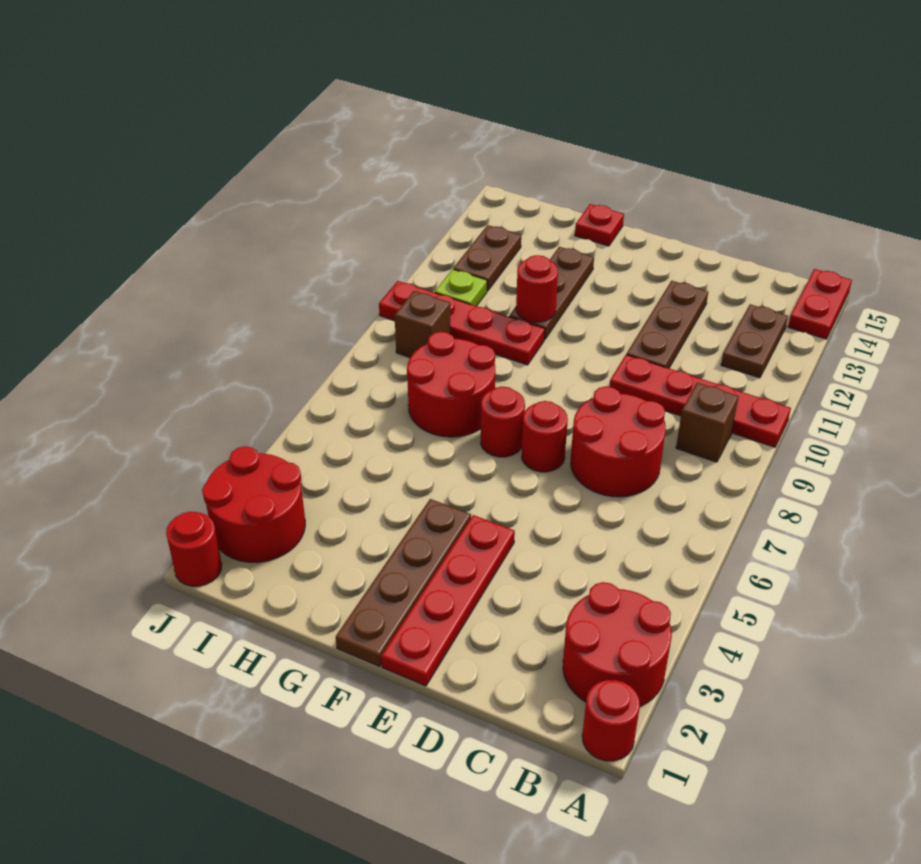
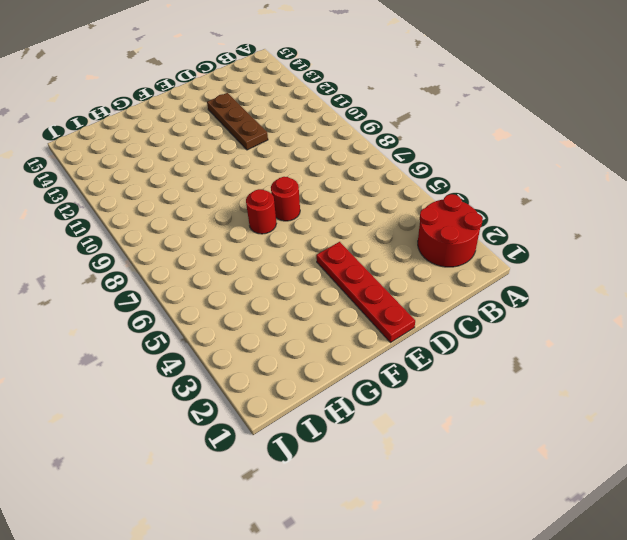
none -> red 1x1 round brick [582,680,640,761]
none -> red 1x4 plate [610,355,791,447]
none -> red 1x2 plate [788,269,852,339]

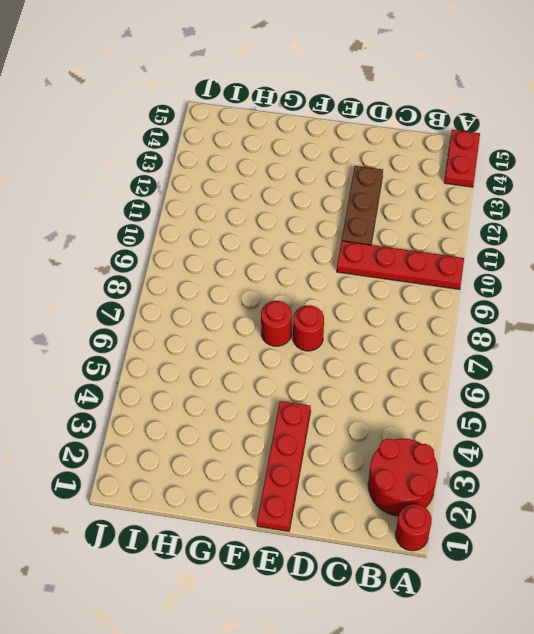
none -> brown 1x1 brick [676,383,739,462]
none -> brown 1x2 plate [721,304,788,378]
none -> red 2x2 round brick [571,386,666,497]

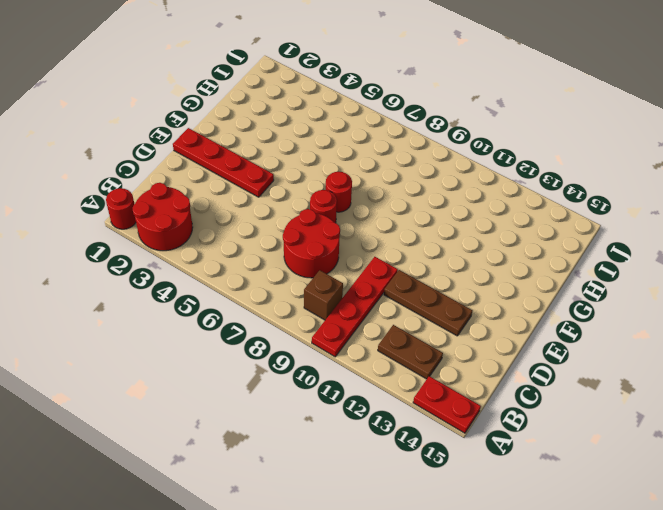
none -> brown 1x4 plate [336,499,471,666]
none -> red 2x2 round brick [407,332,495,437]
none -> red 1x4 plate [379,281,545,365]

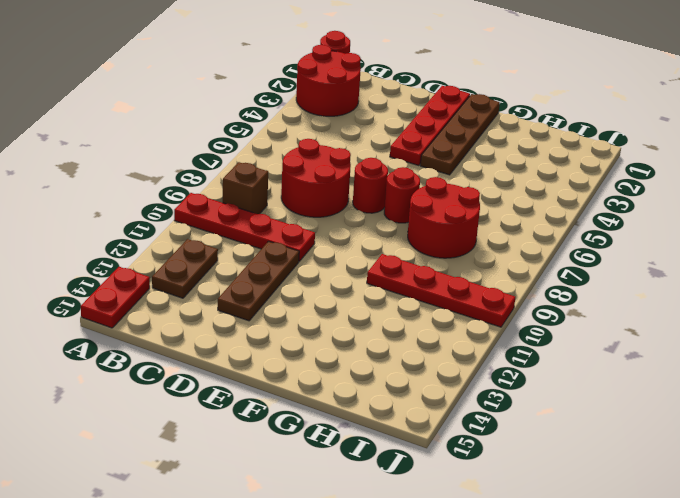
none -> brown 1x3 plate [509,247,594,339]
none -> red 1x1 plate [575,204,624,246]
none -> red 2x2 round brick [202,446,305,562]

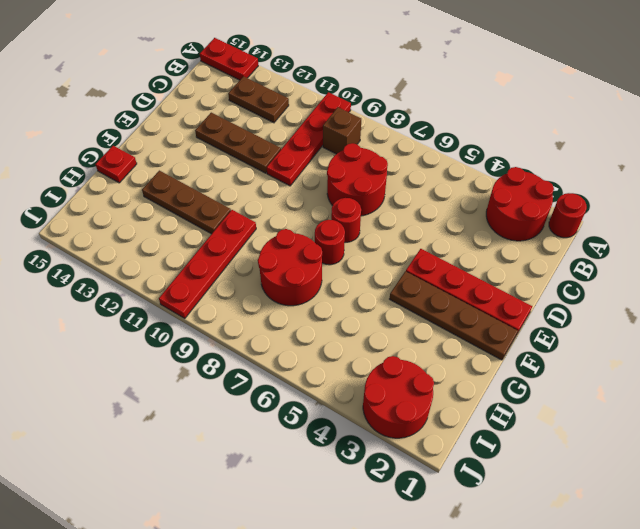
none -> brown 1x1 brick [395,291,450,357]
none -> lime 1x1 plate [435,269,487,306]
none -> brown 1x2 plate [453,225,521,291]

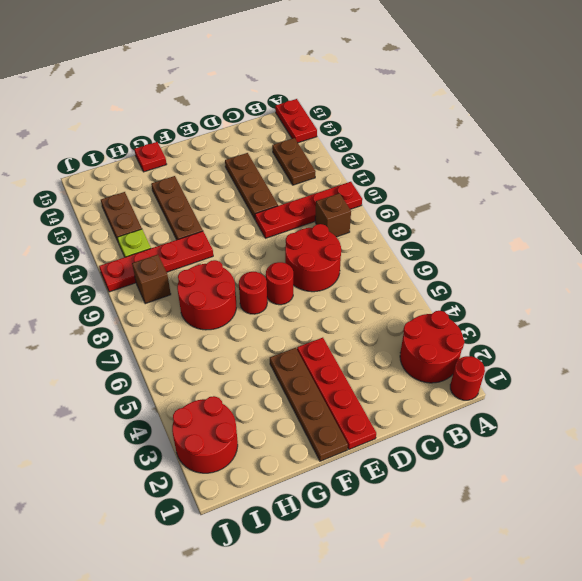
none -> red 1x1 round brick [166,512,222,586]
none -> red 1x1 round brick [516,255,558,322]

